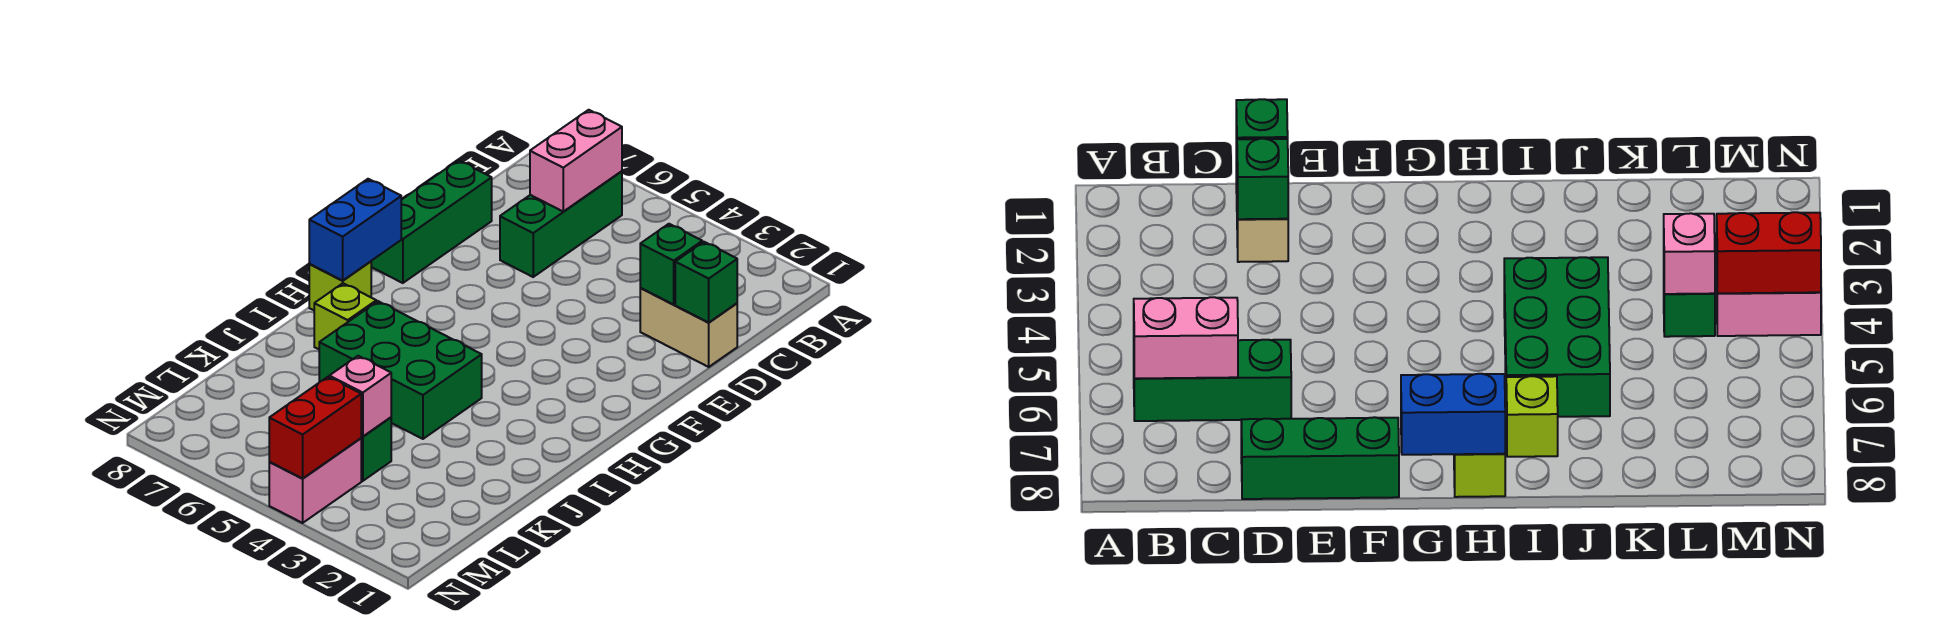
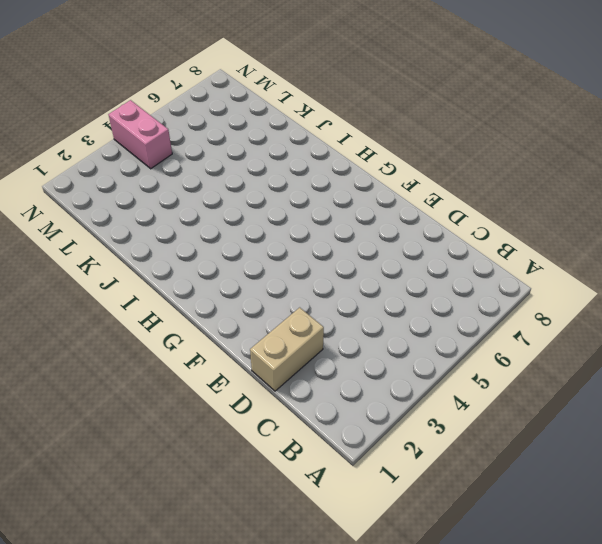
none -> green 1x3 brick [500,171,622,277]
none -> green 1x3 brick [371,160,492,283]
none -> lime 1x1 brick [309,261,371,310]

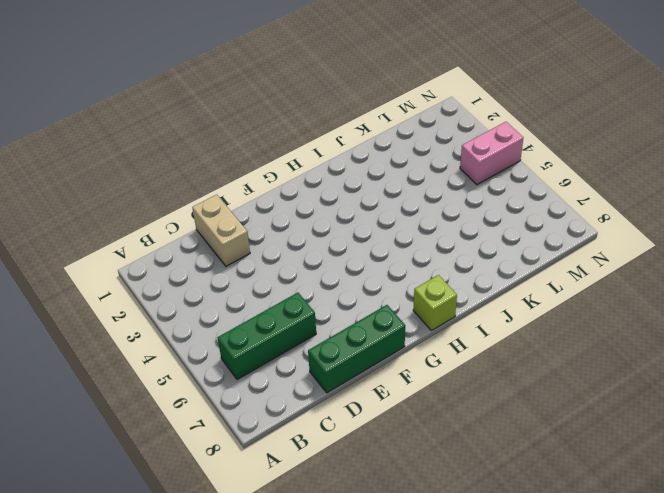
none -> green 2x3 brick [319,301,482,439]
none -> lime 1x1 brick [314,283,376,349]
none -> green 1x1 brick [361,417,391,481]

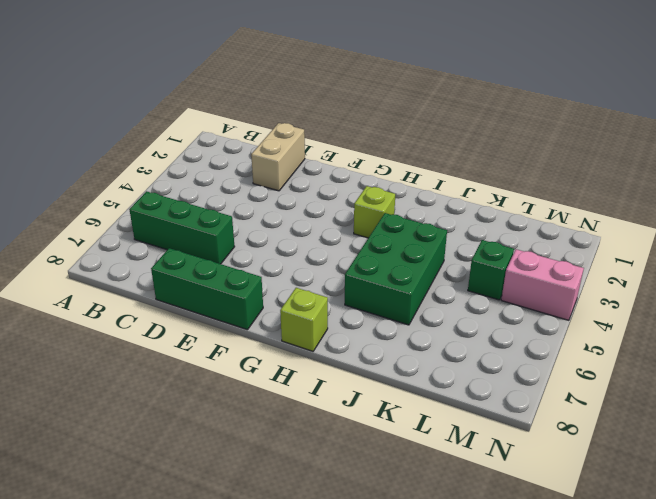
lime 1x1 brick [354,186,395,238] -> lime 1x1 brick moved to [314,283,376,349]
none -> pink 1x2 brick [530,110,622,211]
none -> green 1x1 brick [675,242,737,322]
none -> green 1x1 brick [640,224,702,304]

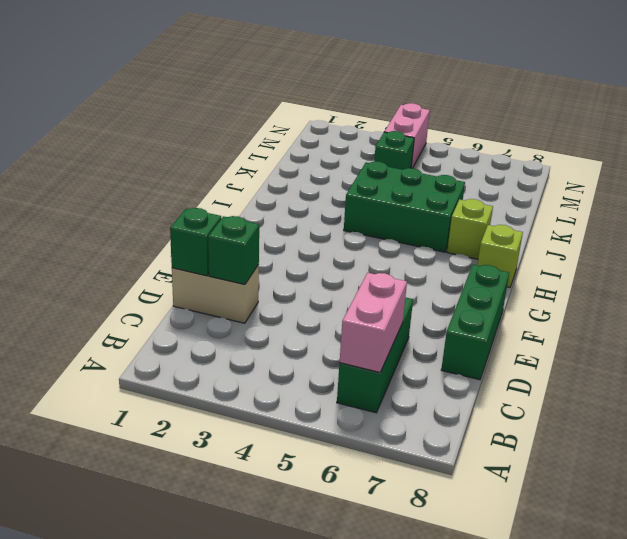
none -> blue 1x2 brick [309,179,401,281]
none -> pink 1x1 brick [329,356,391,437]
none -> red 1x2 brick [269,377,361,478]

